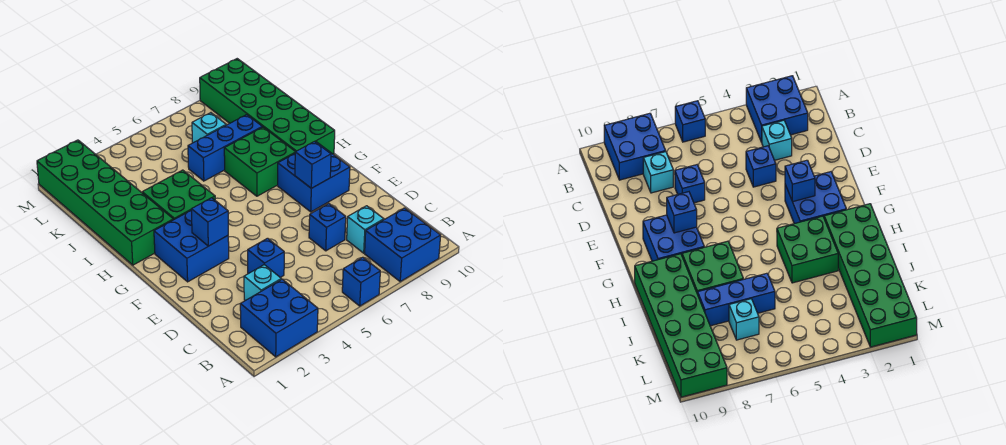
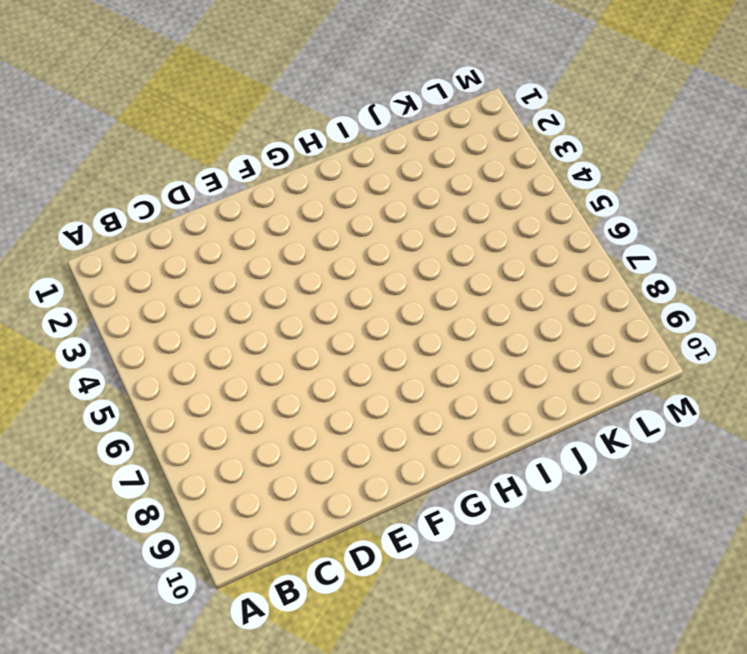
none -> blue 2x2 brick [240,279,318,357]
none -> blue 1x1 brick [342,257,380,306]
none -> blue 2x2 brick [365,208,441,281]

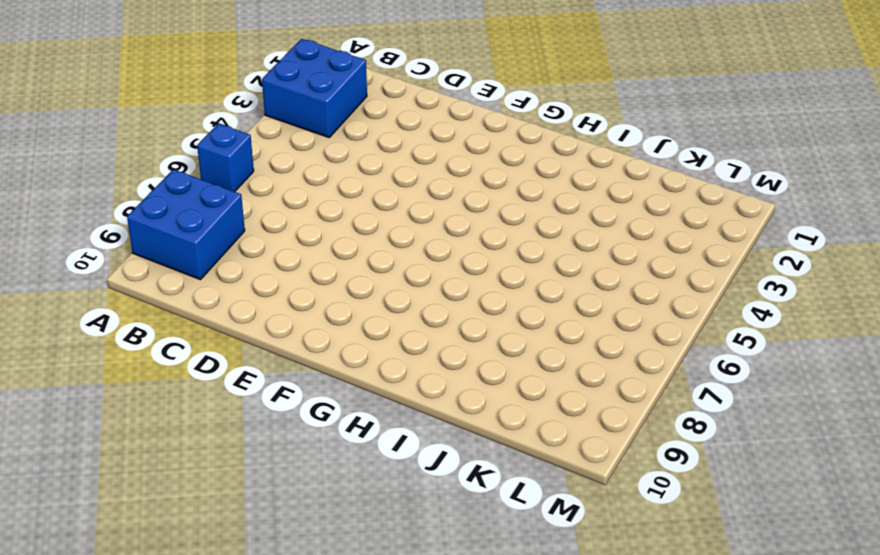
none -> cyan 1x1 brick [244,265,281,301]
none -> cyan 1x1 brick [347,206,384,253]
none -> blue 1x1 brick [248,238,284,277]

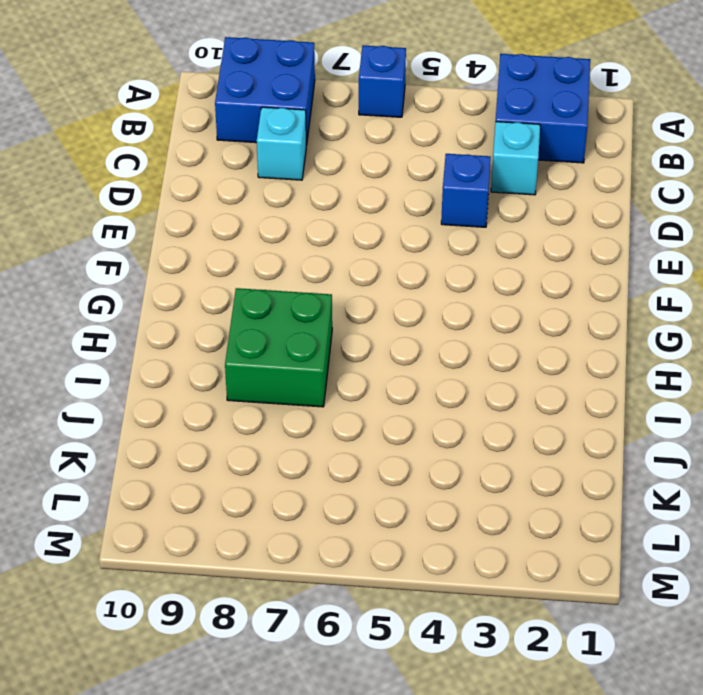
none -> blue 1x1 brick [309,204,346,251]
none -> blue 2x2 brick [154,211,229,282]
none -> blue 2x2 brick [278,142,350,212]

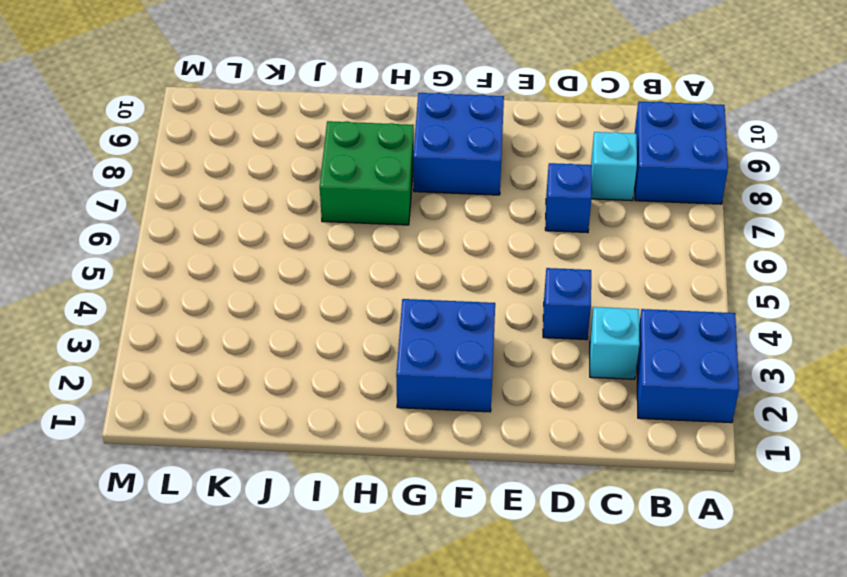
none -> blue 1x1 brick [342,257,380,306]
none -> green 2x6 brick [37,140,173,265]
none -> green 2x2 brick [142,170,215,220]

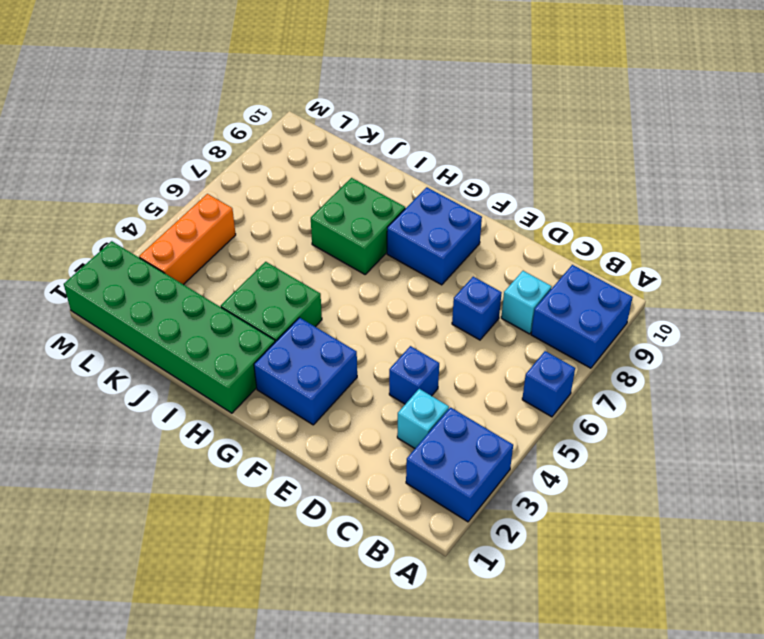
orange 1x3 brick [139,194,236,285] -> none
none -> green 2x6 brick [200,59,335,154]
none -> blue 1x3 brick [188,115,262,181]
none -> cyan 1x1 brick [192,113,226,143]

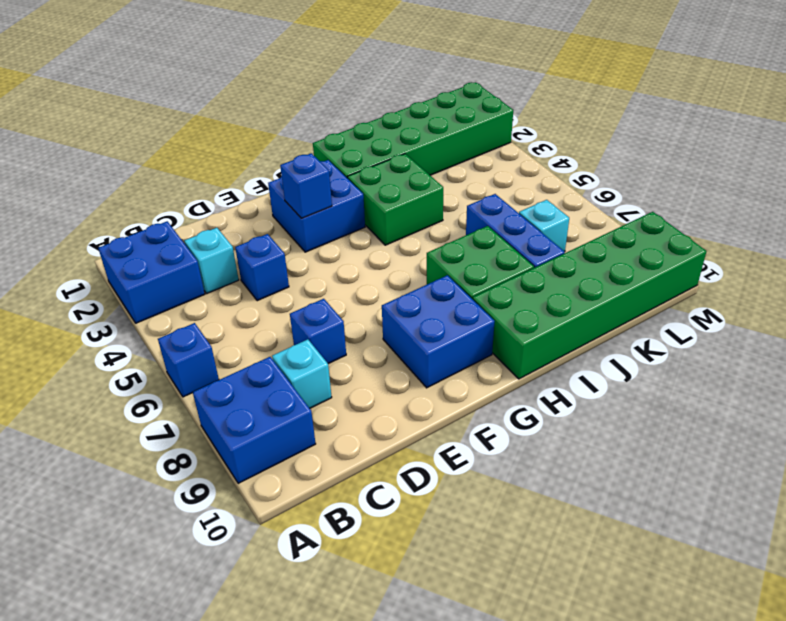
none -> blue 1x1 brick [295,141,331,188]

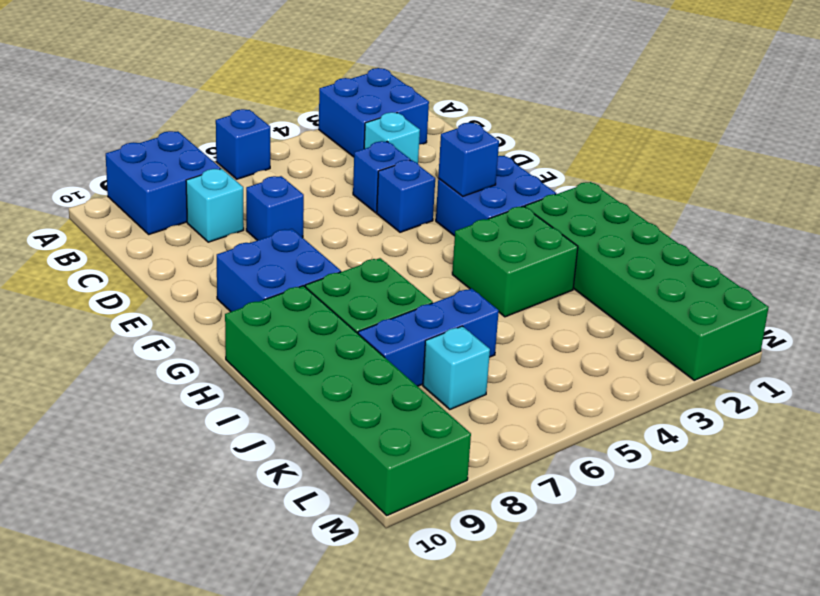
blue 1x1 brick [377,160,435,232] -> blue 1x1 brick moved to [295,141,331,188]

